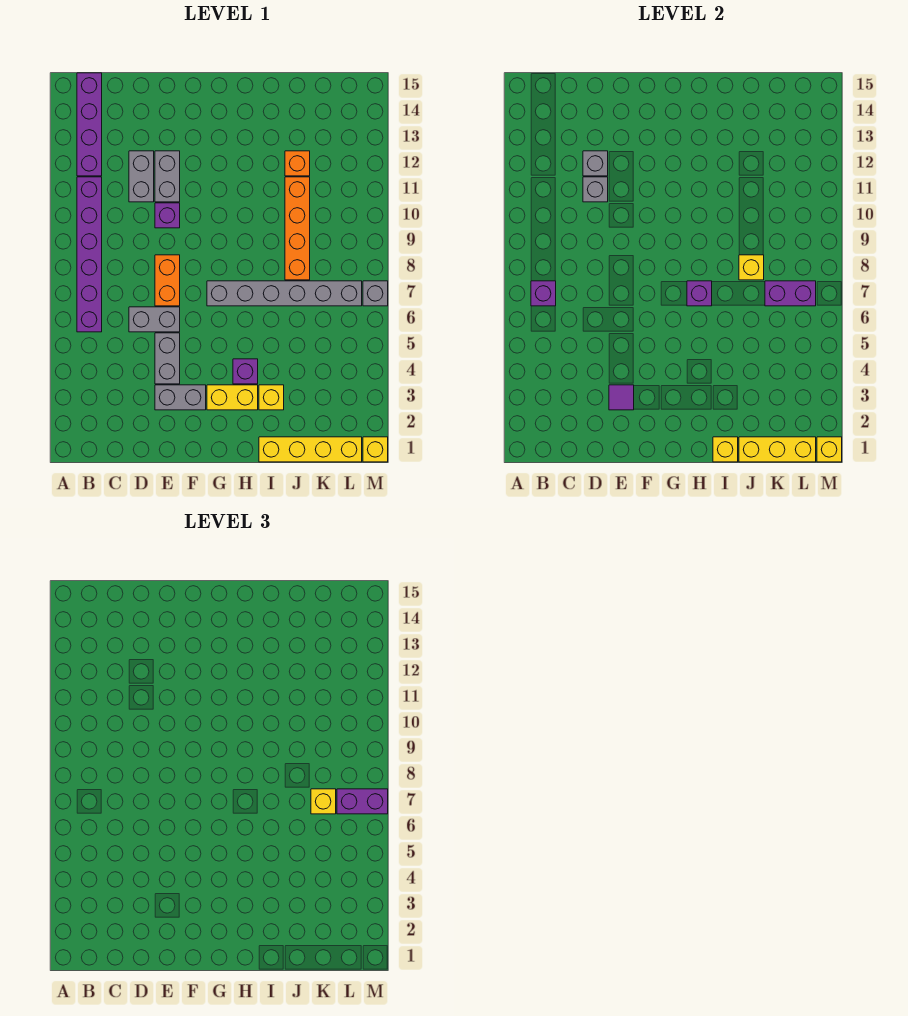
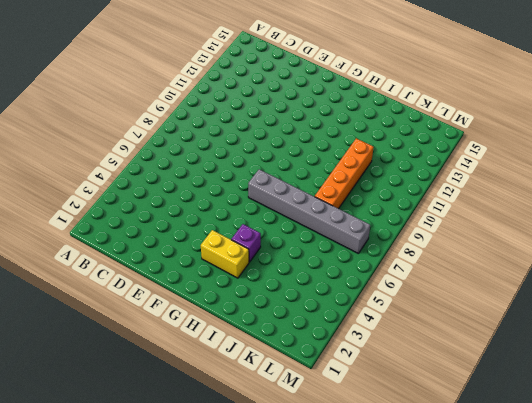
none -> purple 1x6 brick [77,177,102,332]
none -> purple 1x4 brick [77,73,102,176]
none -> grey 1x2 brick [129,307,180,332]
none -> grey 1x2 brick [129,151,154,202]

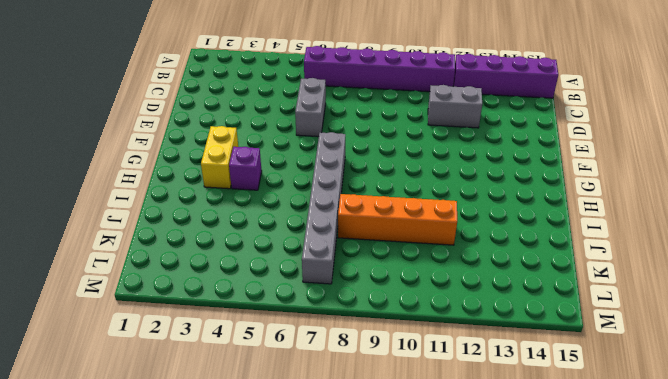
none -> grey 1x2 brick [155,385,206,410]
none -> grey 1x2 brick [155,333,180,384]
none -> orange 1x2 brick [155,255,180,306]
none -> purple 1x1 brick [155,203,180,228]

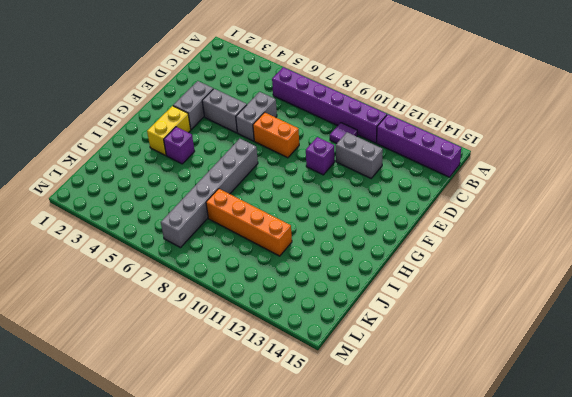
purple 1x1 tile [330,123,357,143] -> purple 1x1 tile moved to [609,385,634,410]
none -> grey 1x2 brick [155,151,180,202]
none -> yellow 1x4 brick [259,437,362,462]
none -> yellow 1x1 brick [259,385,284,410]
none -> orange 1x1 brick [285,151,310,176]

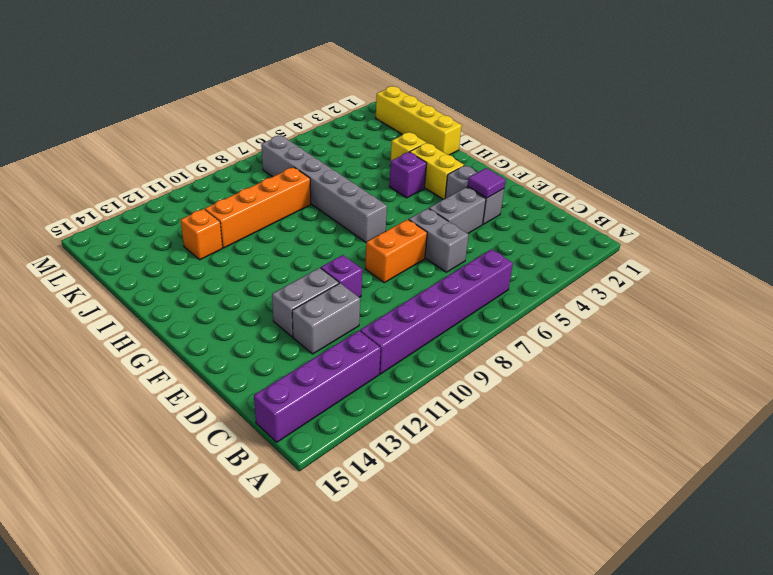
none -> yellow 1x1 brick [363,437,388,462]
none -> grey 1x1 brick [363,281,388,306]
none -> purple 1x1 brick [531,281,556,306]
none -> grey 1x1 brick [583,177,608,202]

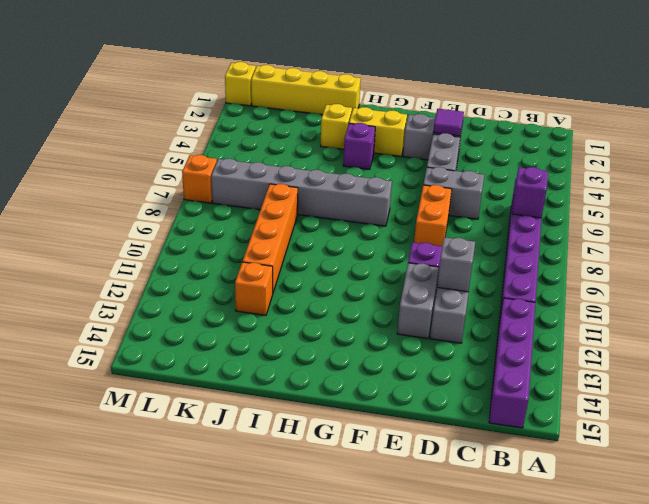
orange 1x1 brick [182,155,217,203] -> grey 1x1 brick [363,281,388,306]
none -> grey 1x1 brick [583,151,608,176]
none -> purple 1x1 brick [687,281,712,306]
none -> yellow 1x1 brick [713,437,738,462]
none -> yellow 1x3 brick [739,437,816,462]

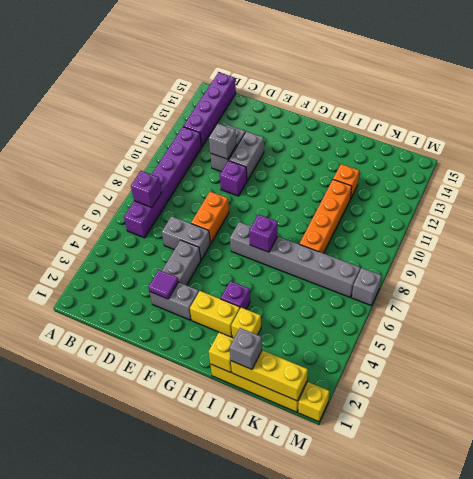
grey 1x1 brick [229,328,262,369] -> grey 1x1 brick moved to [583,151,608,176]
none -> yellow 1x1 brick [739,255,764,280]
none -> purple 1x2 brick [765,281,816,306]
none -> yellow 1x1 brick [817,437,842,462]
none -> yellow 1x1 brick [311,789,336,814]

